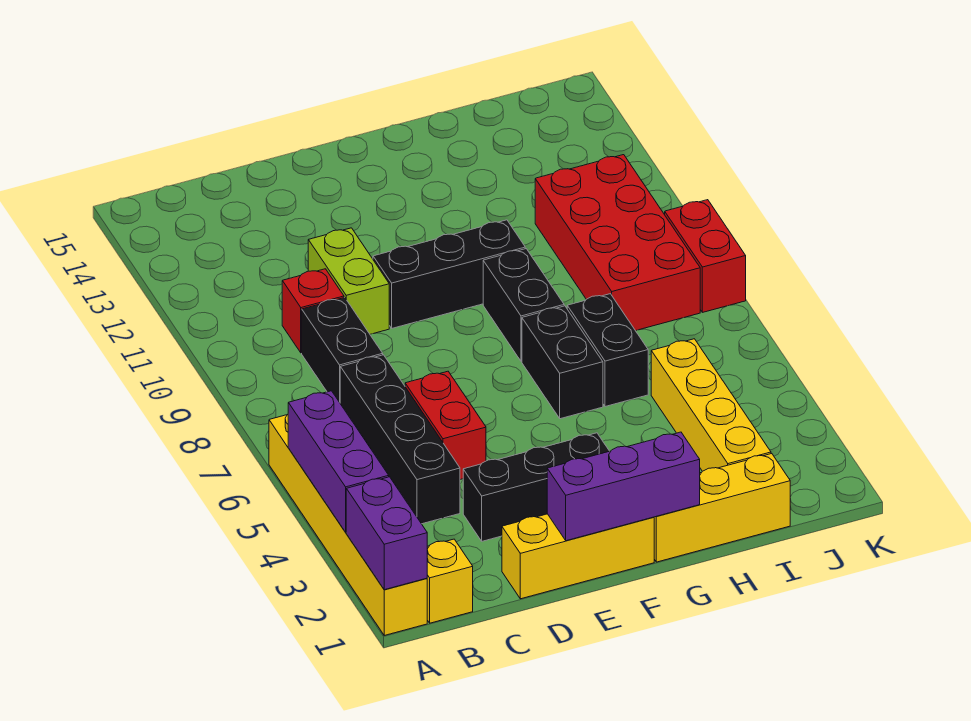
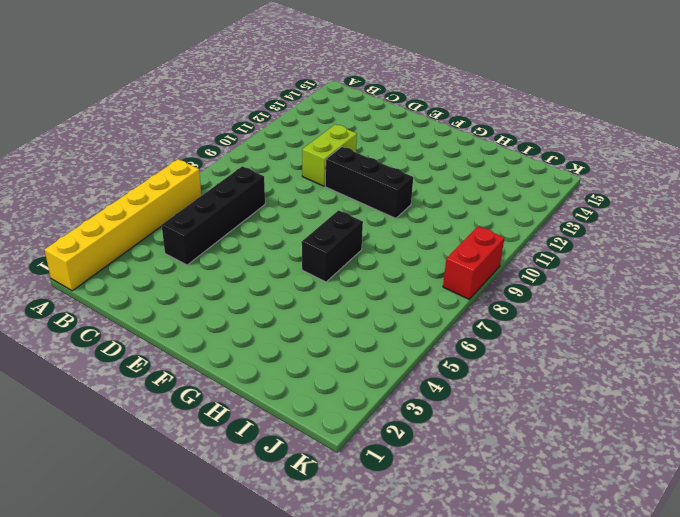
none -> yellow 1x1 brick [427,539,473,623]
none -> black 1x2 brick [302,298,383,402]
none -> red 1x1 brick [282,269,344,353]

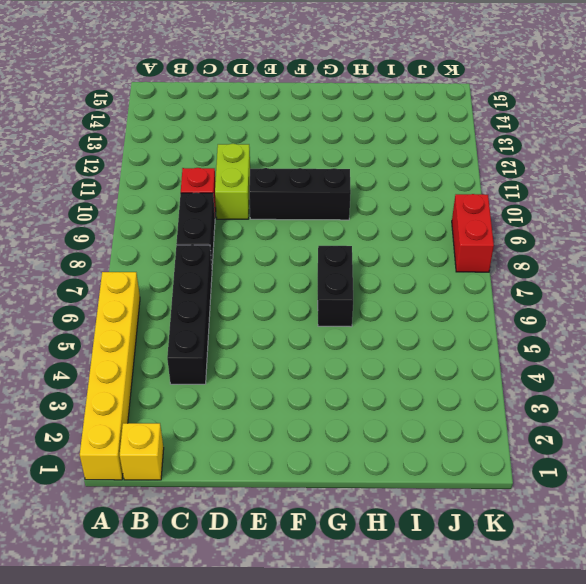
none -> yellow 1x3 brick [502,514,654,599]
none -> black 1x3 brick [463,433,609,541]
none -> red 1x2 brick [405,371,486,480]

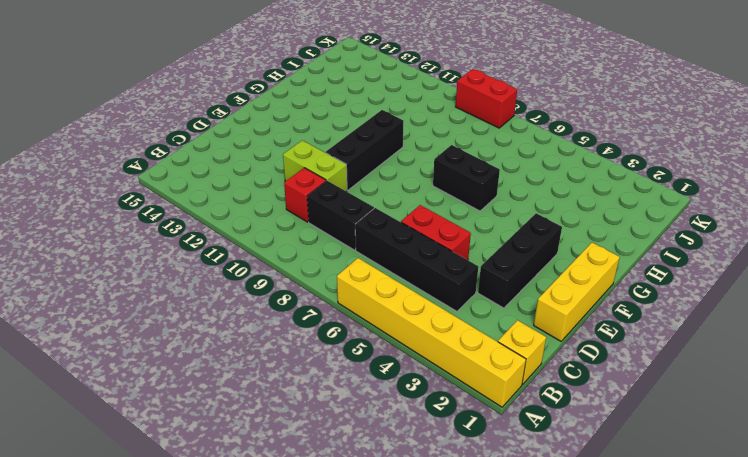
none -> yellow 1x3 brick [654,454,790,562]
none -> black 1x2 brick [483,249,564,361]
none -> black 1x2 brick [567,294,648,407]

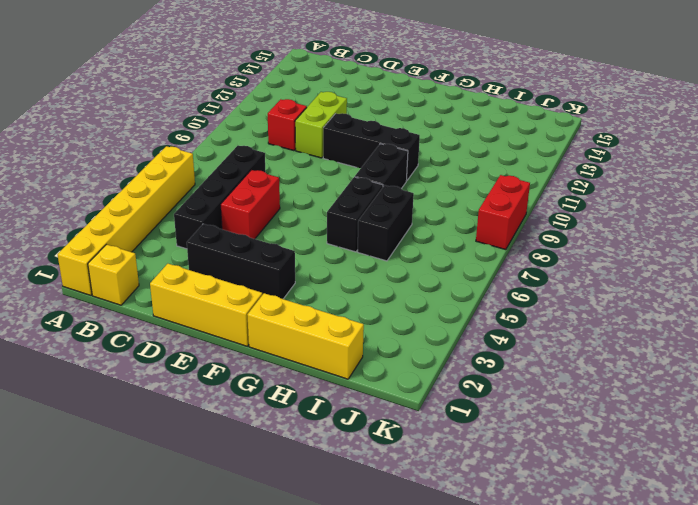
none -> black 1x2 brick [302,298,383,402]
none -> yellow 1x4 brick [651,339,771,471]
none -> red 2x4 brick [535,155,700,331]

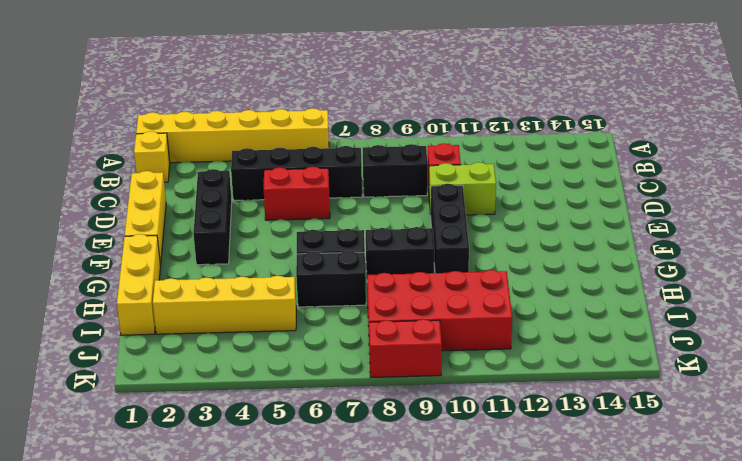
none -> purple 1x2 brick [346,477,427,590]
none -> purple 1x3 brick [288,391,389,532]
none -> purple 1x3 brick [547,432,700,541]

